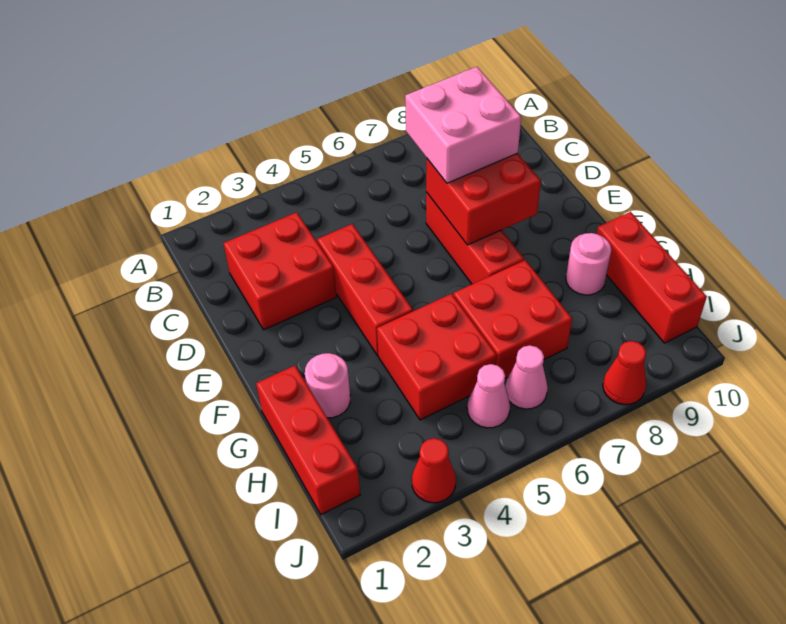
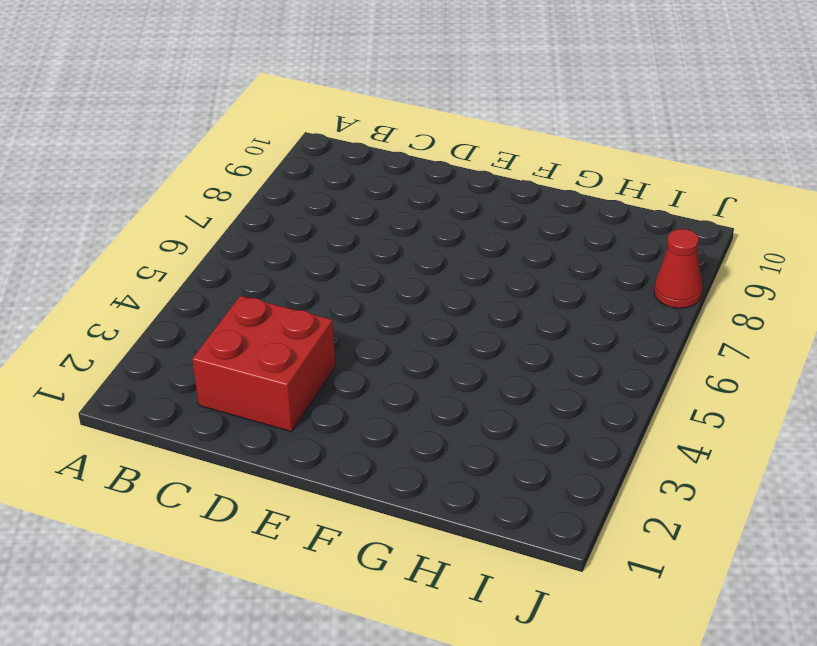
none -> red 1x3 brick [317,224,413,356]
none -> red 1x3 brick [426,192,524,284]
none -> red 1x3 brick [256,366,360,515]

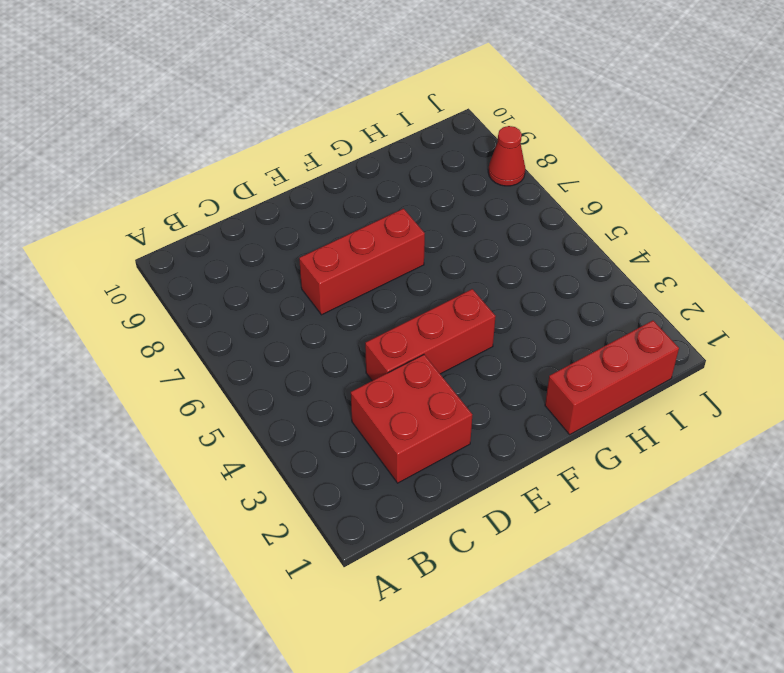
none -> pink 1x1 round brick [305,353,350,418]
none -> red 2x2 brick [377,294,497,420]
none -> red 2x2 brick [454,260,572,378]

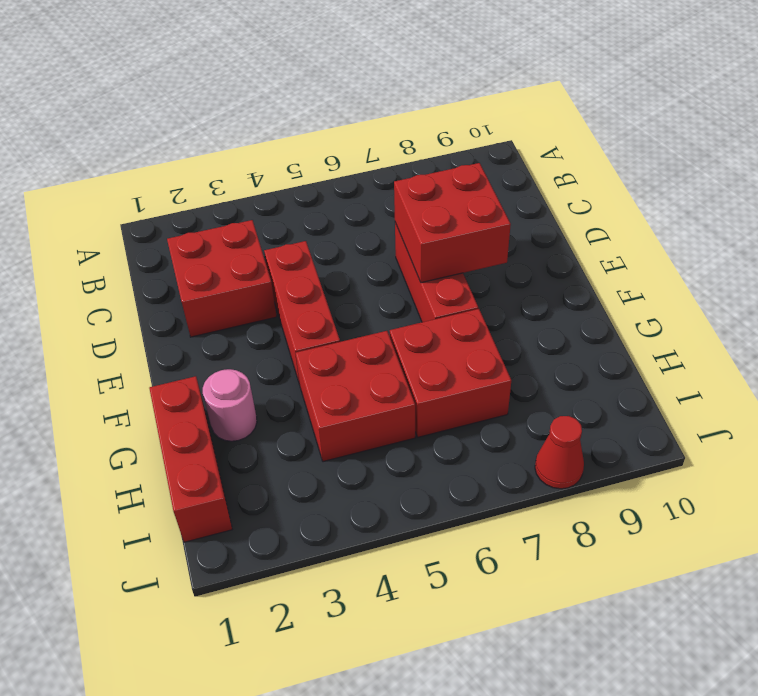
none -> pink 1x1 round brick [566,233,611,295]
none -> red 1x3 brick [597,212,707,343]
none -> pink 1x1 cone [467,364,510,428]

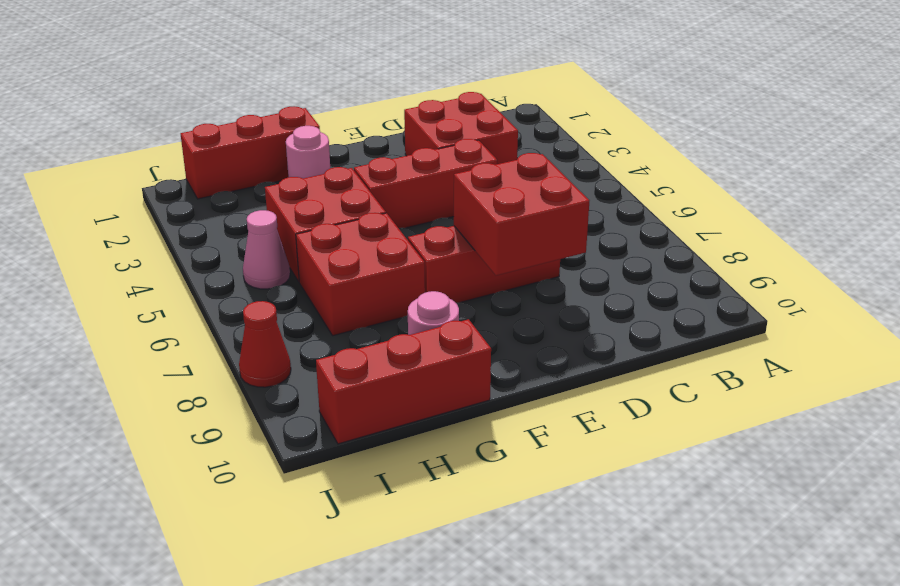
none -> pink 1x1 cone [505,345,548,409]
none -> red 1x1 cone [412,438,456,503]
none -> pink 2x2 brick [405,67,521,183]

